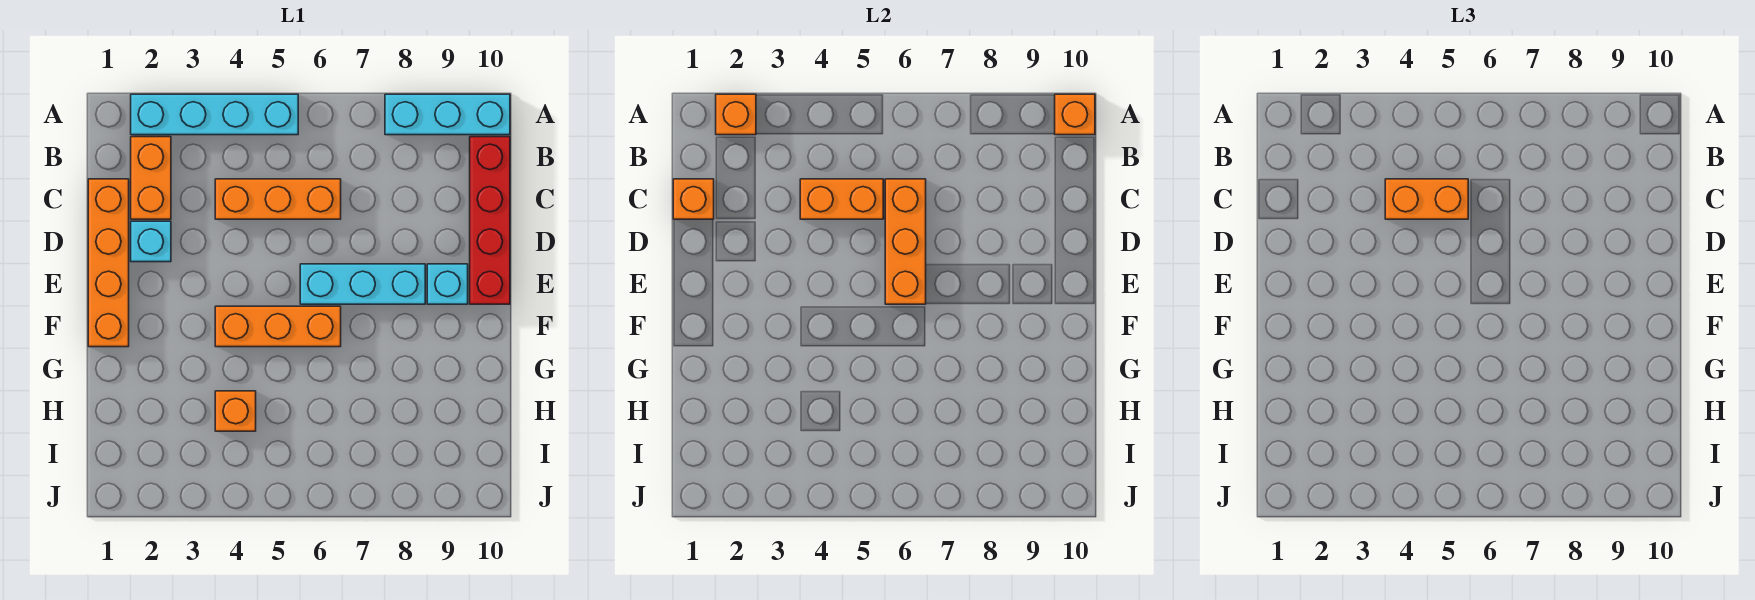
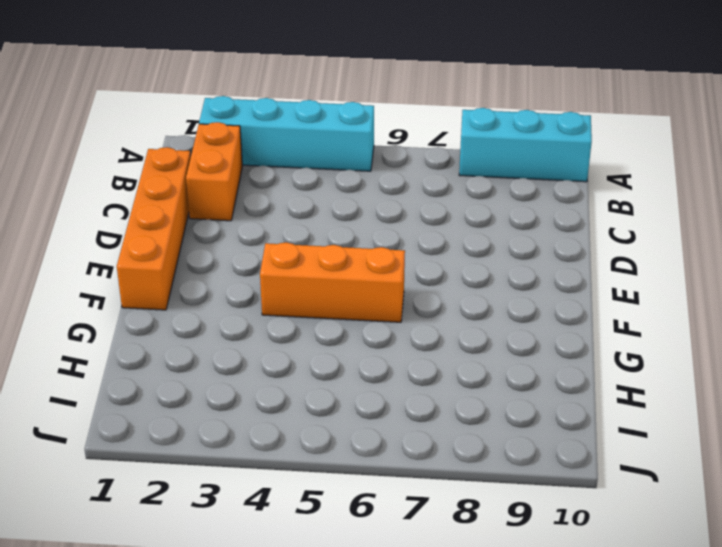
none -> red 1x4 brick [470,137,510,304]
none -> orange 1x3 brick [215,179,341,219]
none -> cyan 1x1 brick [131,221,171,262]

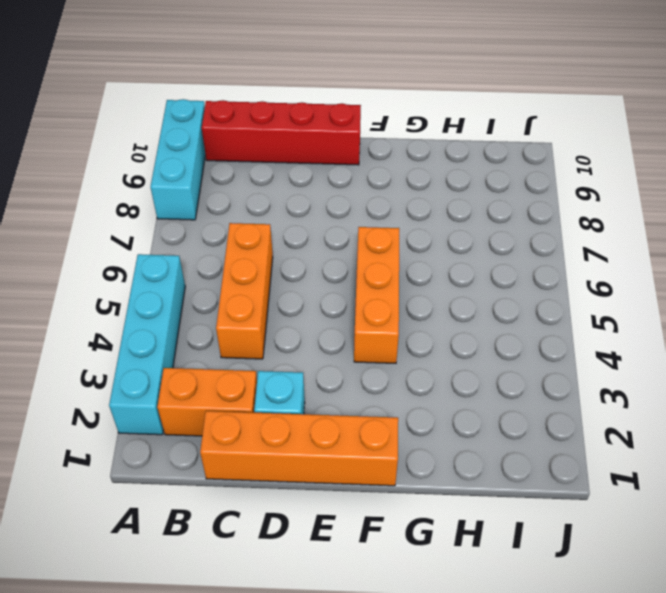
none -> cyan 1x3 brick [300,264,425,304]
none -> cyan 1x1 brick [427,264,468,304]
none -> orange 1x1 brick [215,391,256,431]

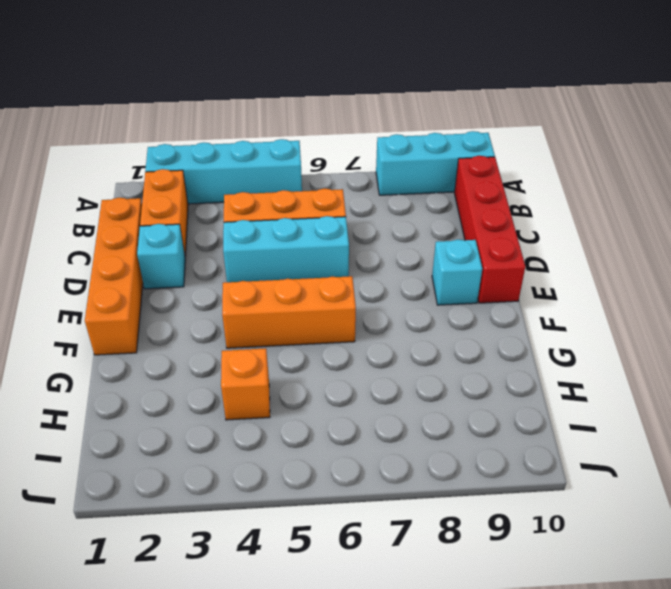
cyan 1x3 brick [223,216,349,282] -> cyan 1x3 brick moved to [300,264,425,304]
none -> orange 1x1 brick [716,94,756,135]
none -> orange 1x1 brick [1055,94,1095,135]
none -> orange 1x1 brick [673,179,714,219]

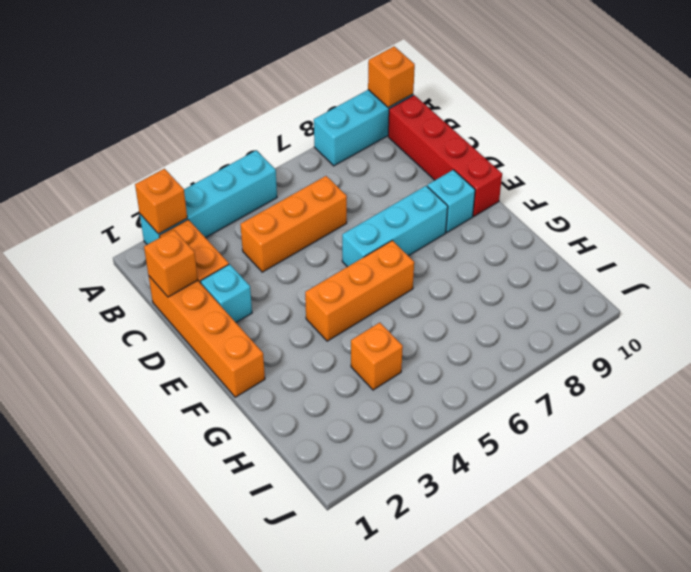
none -> orange 1x2 brick [800,179,883,219]
none -> orange 1x3 brick [885,179,926,304]
none -> orange 1x2 brick [1385,179,1468,219]

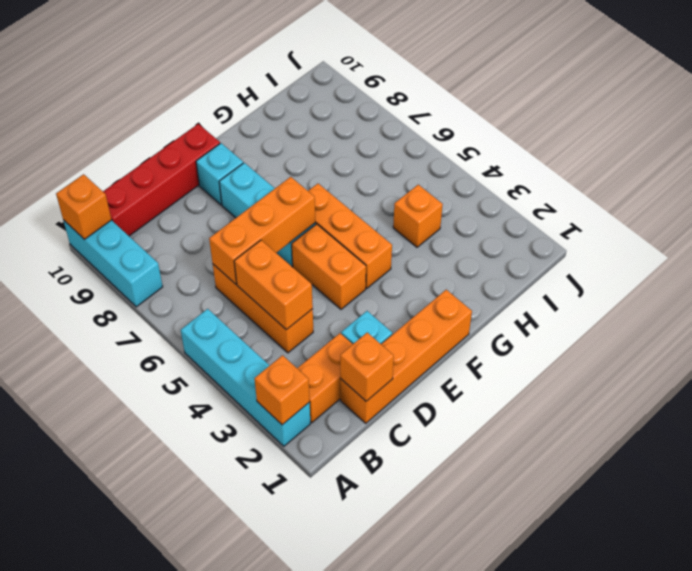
orange 1x2 brick [292,224,366,309] -> orange 1x2 brick moved to [1385,179,1468,219]

